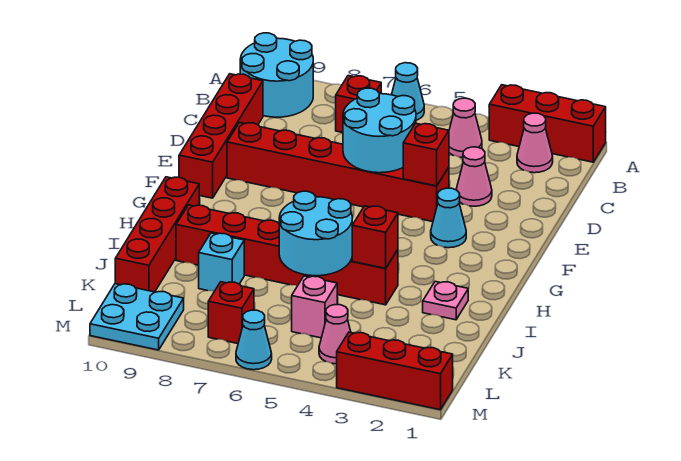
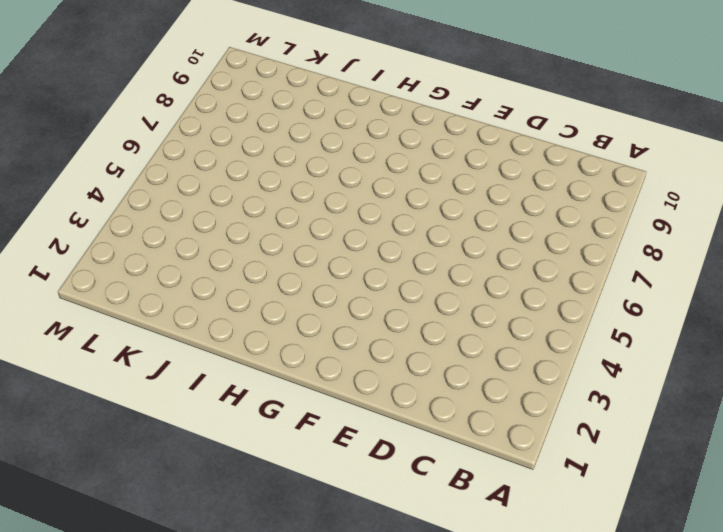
none -> red 1x3 brick [489,85,606,162]
none -> cyan 1x1 cone [392,63,424,120]
none -> cyan 2x2 round brick [240,33,313,117]

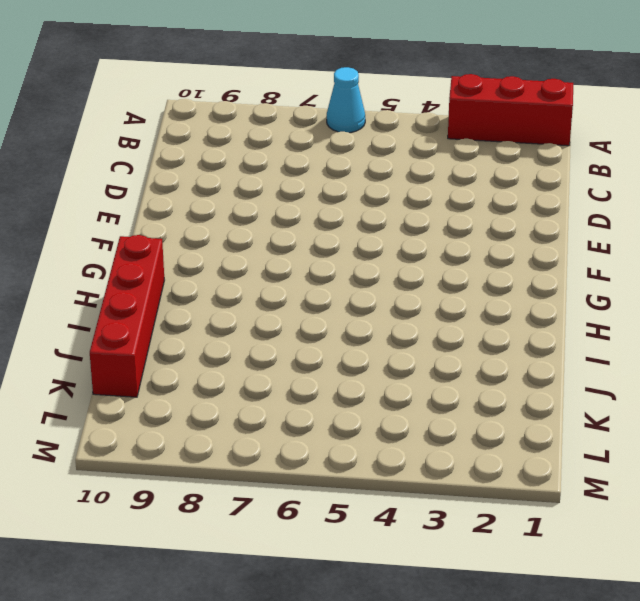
none -> cyan 2x2 round brick [240,33,313,117]
none -> pink 1x1 cone [517,113,553,173]
none -> pink 1x1 cone [449,98,482,158]

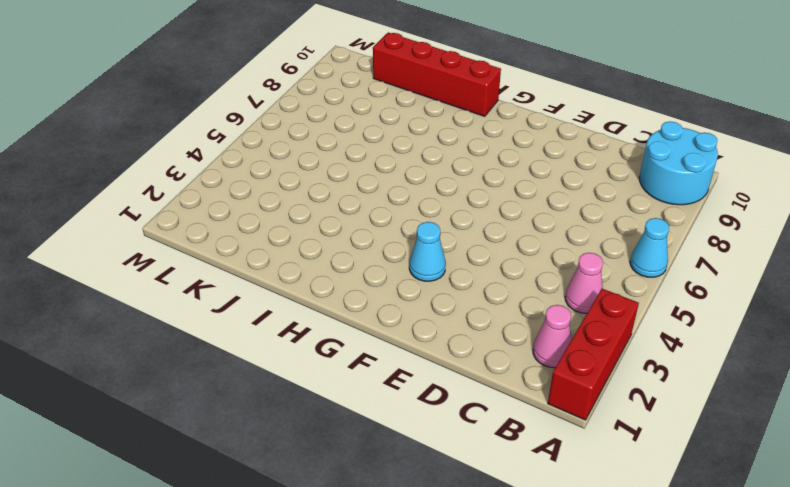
none -> red 1x1 brick [336,76,381,133]
none -> red 1x4 brick [179,74,263,198]
none -> pink 1x1 cone [456,147,492,206]

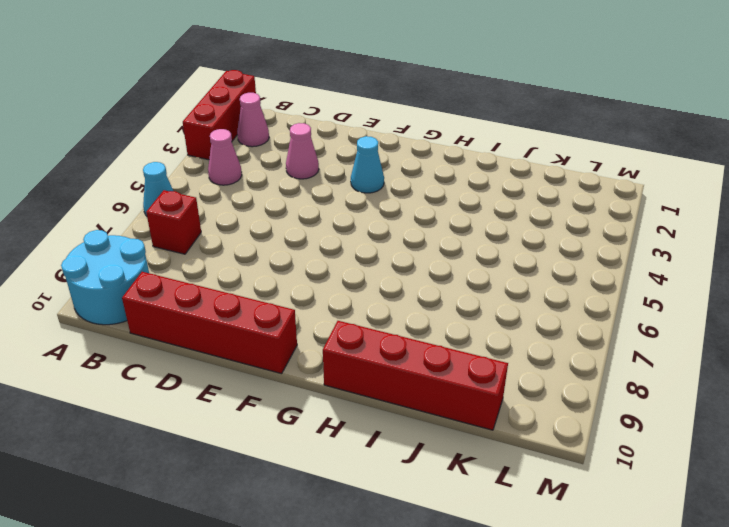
none -> red 1x6 brick [227,123,449,222]
none -> pink 1x1 plate [423,282,468,320]
none -> red 1x6 brick [176,205,398,305]

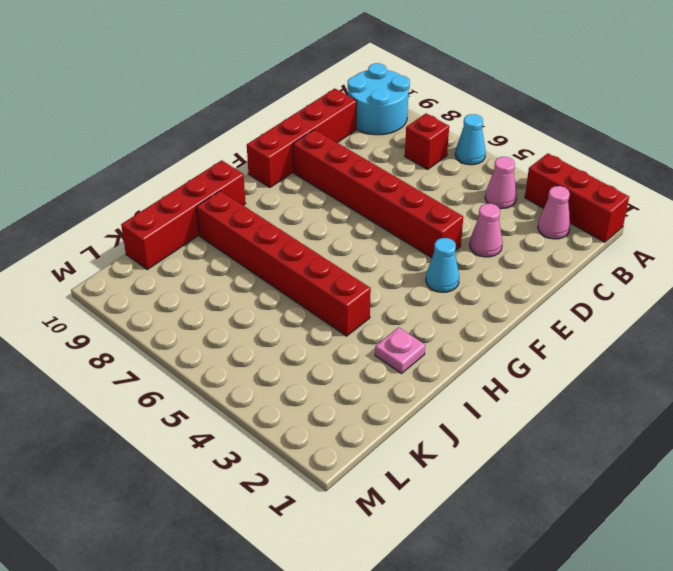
none -> cyan 1x1 brick [199,233,244,291]
none -> pink 1x1 brick [292,276,337,338]
none -> pink 1x1 cone [319,305,351,364]

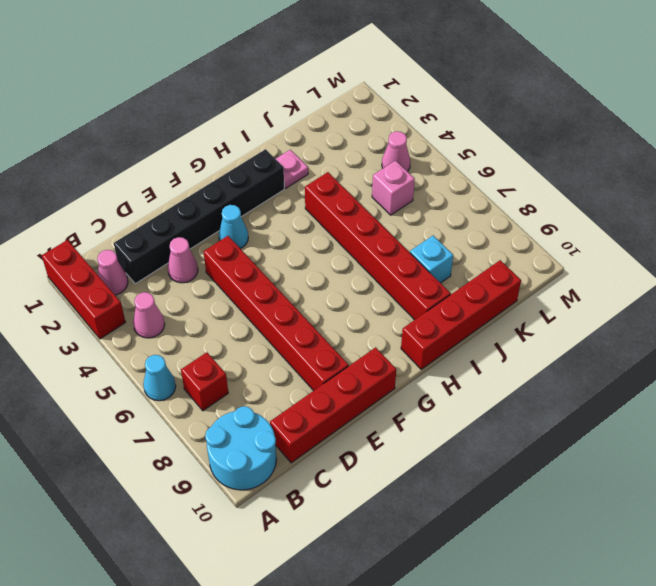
black 1x6 brick [114,149,284,284] -> none
none -> red 1x1 brick [208,282,254,344]
none -> cyan 2x2 plate [90,284,184,350]
none -> red 1x3 brick [337,332,453,410]

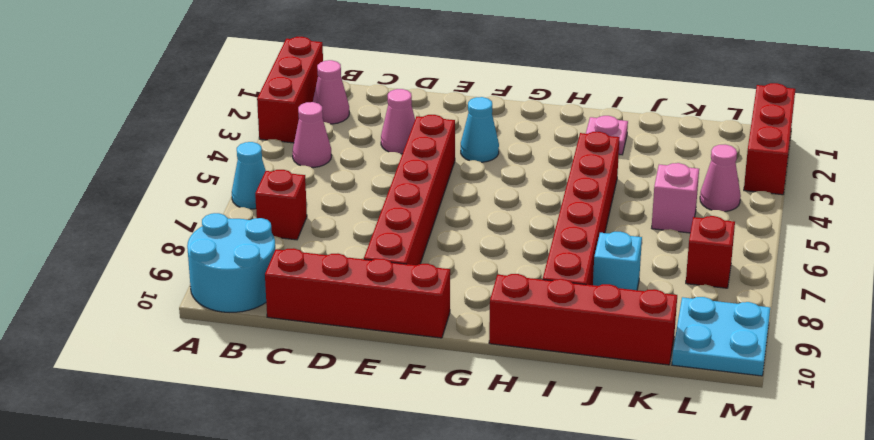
none -> cyan 1x1 cone [236,310,272,370]
none -> cyan 2x2 round brick [343,88,416,173]
none -> red 1x1 brick [403,123,449,186]

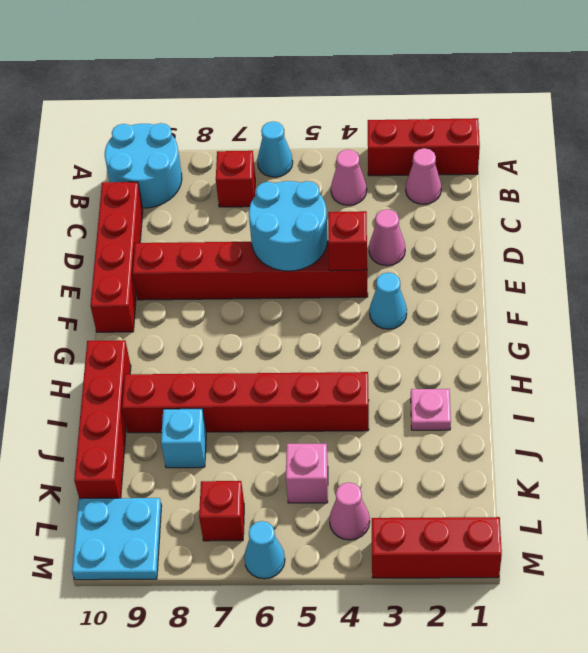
none -> red 1x1 brick [352,206,398,268]
none -> cyan 2x2 round brick [279,191,352,276]

